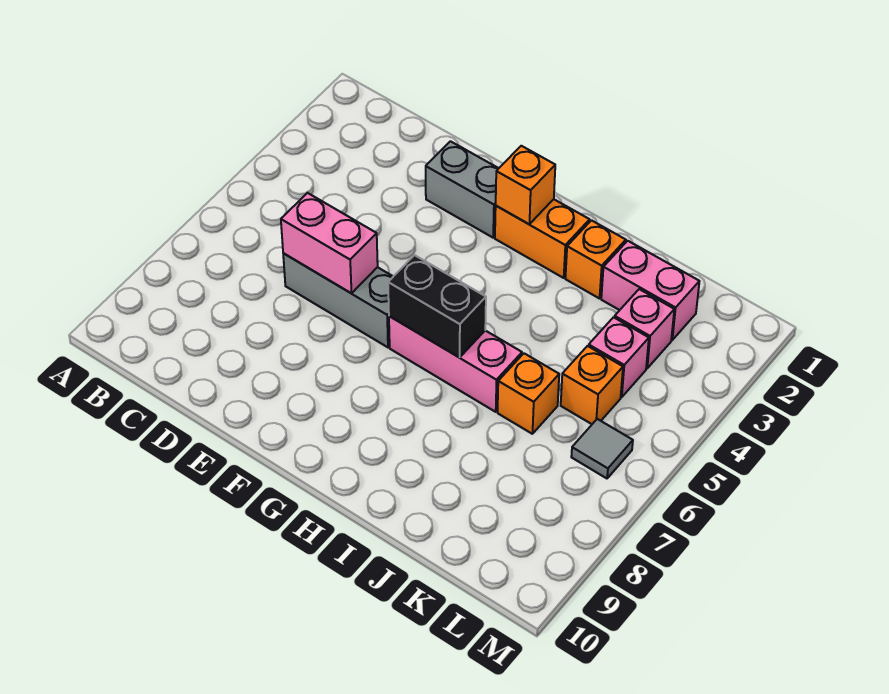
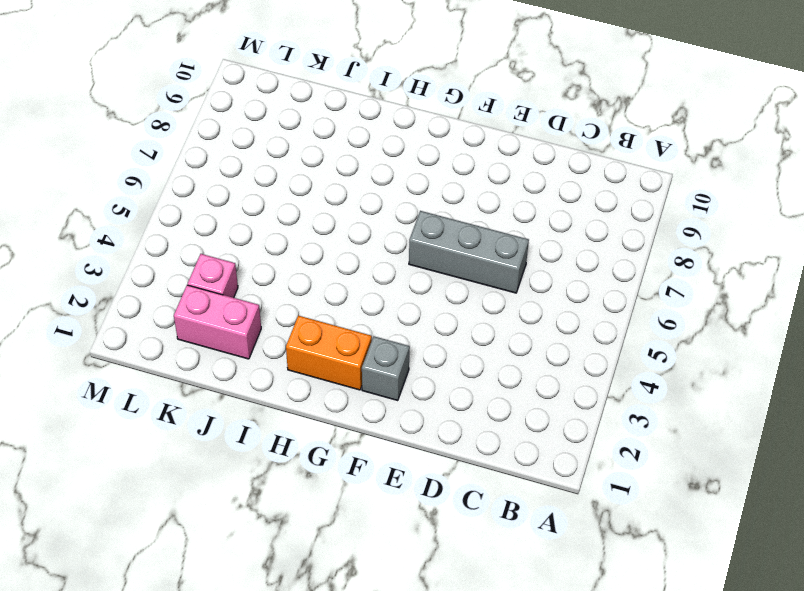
grey 1x1 brick [362,336,410,401] -> grey 1x2 brick [426,141,499,238]
none -> pink 1x3 brick [389,316,522,412]
none -> orange 1x1 brick [565,220,626,299]
none -> orange 1x1 brick [498,353,559,434]

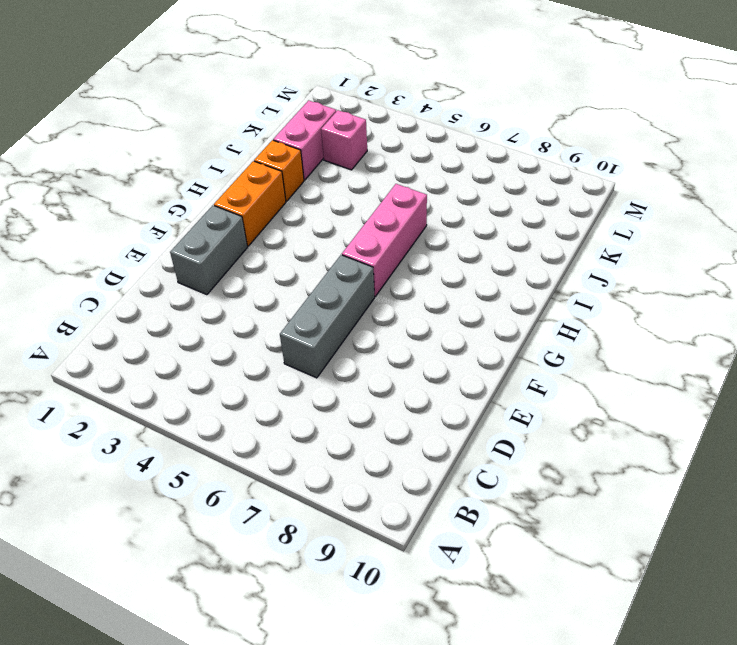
none -> orange 1x1 brick [498,353,559,434]
none -> pink 1x1 brick [589,317,649,397]
none -> orange 1x1 brick [561,346,623,424]

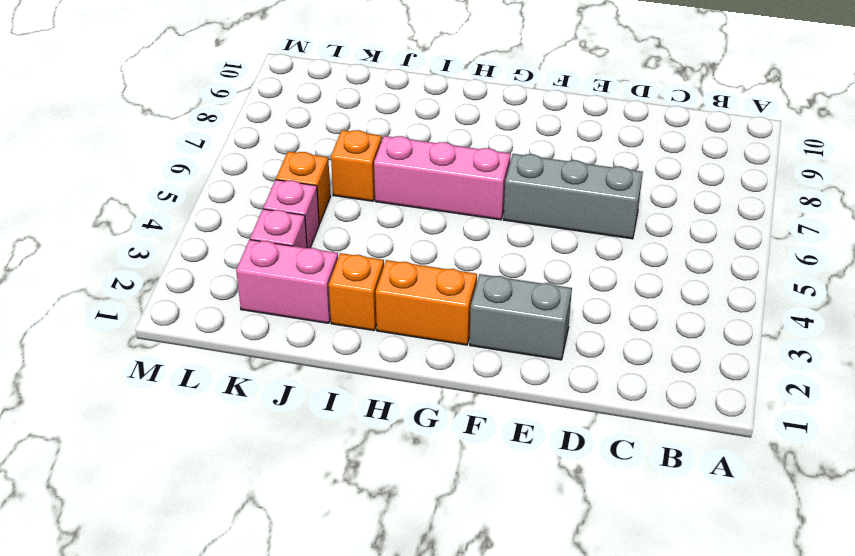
none -> grey 1x1 tile [571,419,633,478]
none -> pink 1x2 brick [281,193,378,293]
none -> orange 1x1 brick [496,146,555,224]

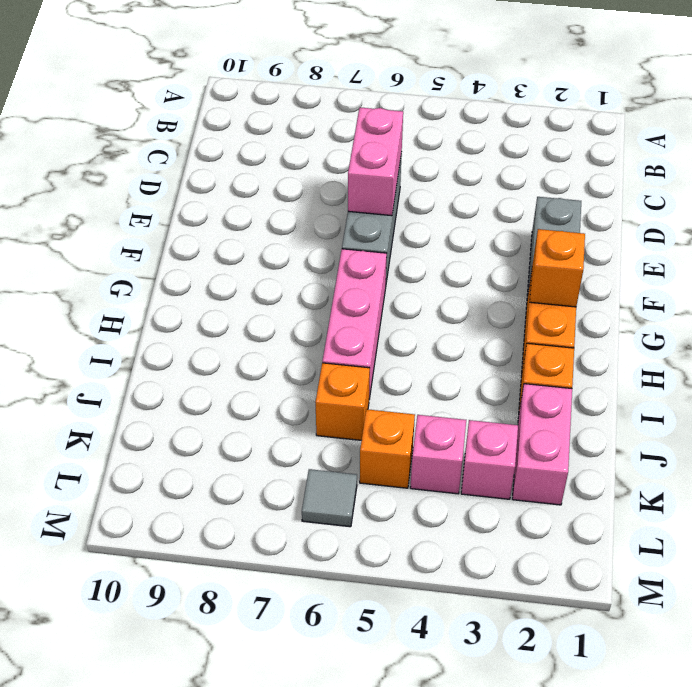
none -> black 1x2 brick [388,255,486,357]

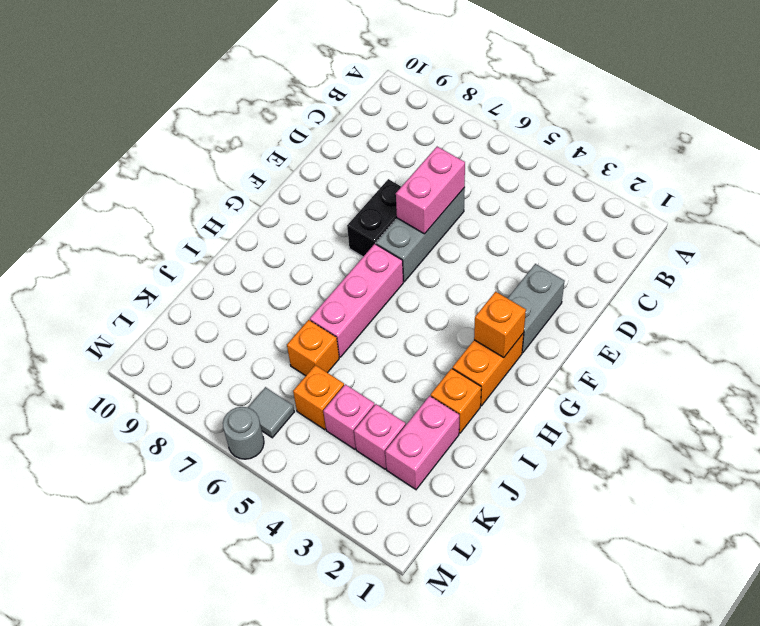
black 1x2 brick [347,179,401,257] -> black 1x2 brick moved to [388,255,486,357]
grey 1x1 round brick [223,407,264,459] -> none

